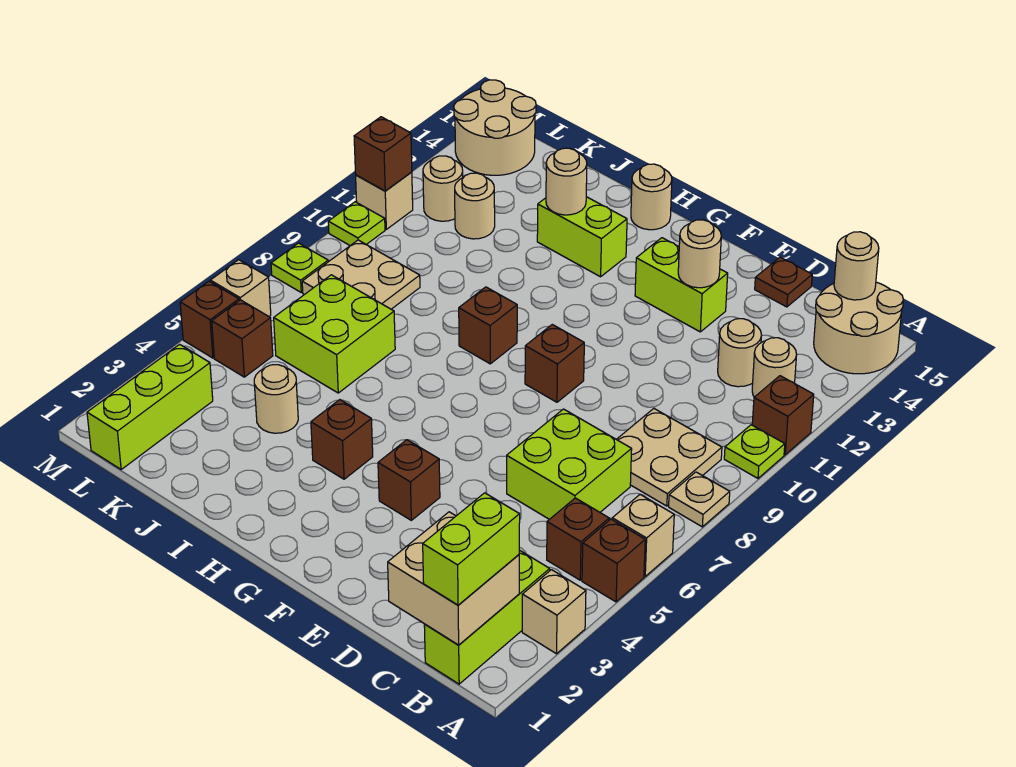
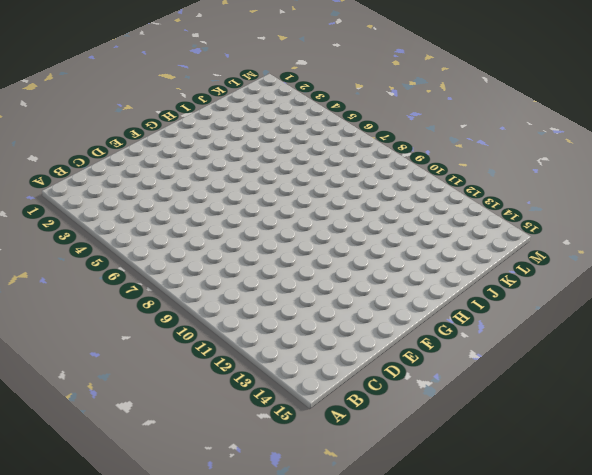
none -> tan 1x1 brick [522,570,586,654]
none -> brown 1x1 brick [582,519,645,602]
none -> tan 1x1 brick [612,494,674,576]
none -> tan 1x1 plate [669,472,730,527]

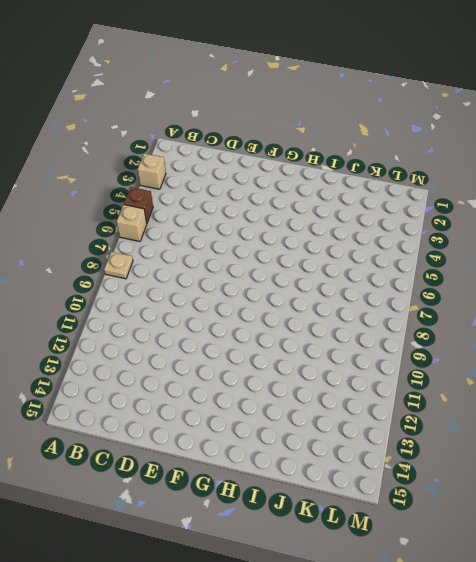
none -> lime 1x1 plate [724,425,785,478]
none -> brown 1x1 brick [752,376,814,455]
none -> tan 2x2 round brick [814,282,903,374]
none -> lime 1x3 brick [424,550,550,684]

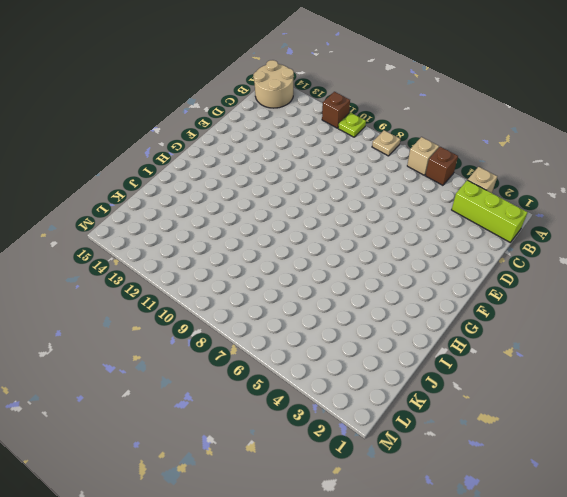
none -> brown 1x1 brick [547,498,609,580]
none -> tan 2x2 plate [617,409,722,506]
none -> tan 1x1 round brick [752,338,797,397]
none -> lime 2x2 brick [507,409,632,519]

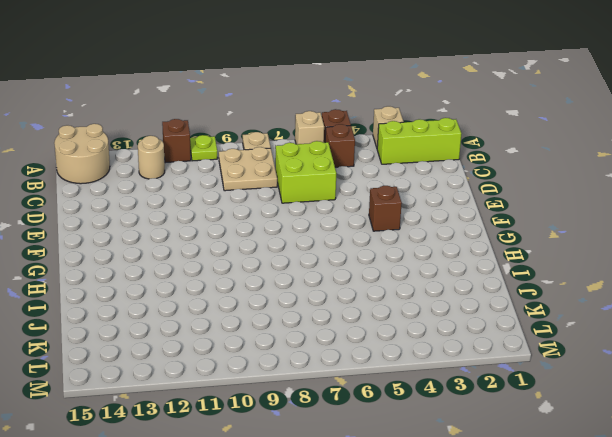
none -> tan 1x1 round brick [718,319,762,387]
none -> brown 1x1 plate [755,257,812,307]
none -> lime 1x2 brick [635,238,728,332]
none -> brown 1x1 brick [525,325,584,402]

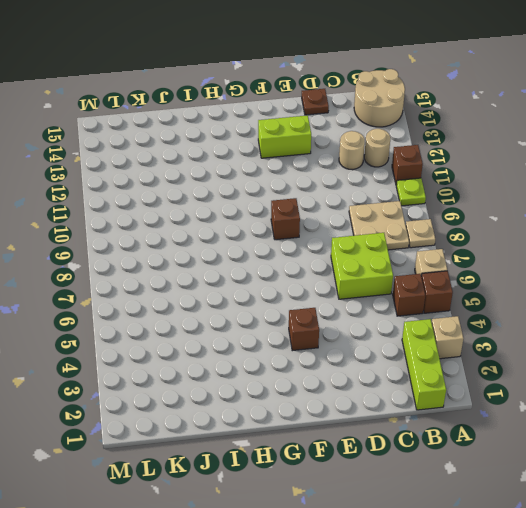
none -> brown 1x1 brick [311,400,373,479]
none -> brown 1x1 brick [459,287,517,364]
none -> lime 1x2 brick [537,197,627,277]
none -> tan 1x1 round brick [631,164,672,230]

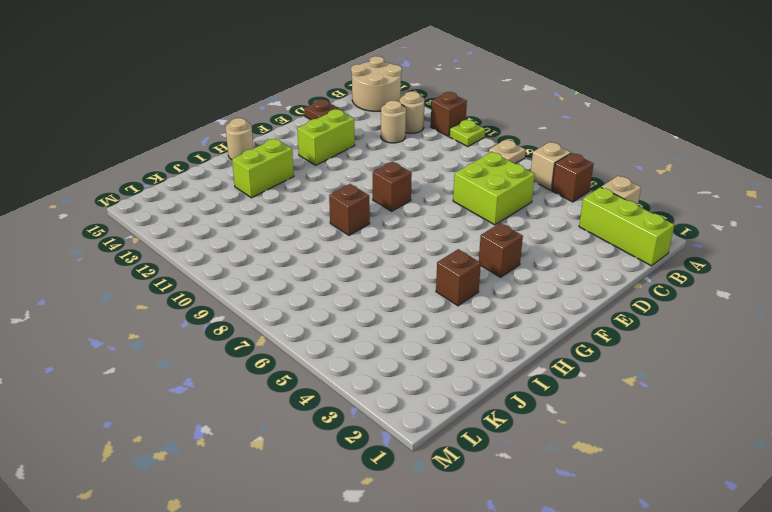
none -> brown 1x1 brick [547,498,609,580]
none -> tan 2x2 plate [617,409,722,506]
none -> tan 1x1 round brick [254,365,298,433]
none -> lime 2x2 brick [274,275,395,393]

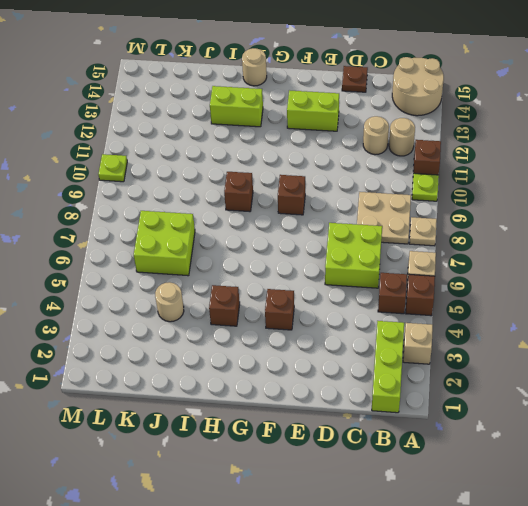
none -> tan 2x2 plate [302,240,420,309]
none -> tan 1x1 round brick [455,173,495,239]
none -> lime 1x3 brick [87,344,213,469]
none -> brown 1x1 brick [212,300,273,377]

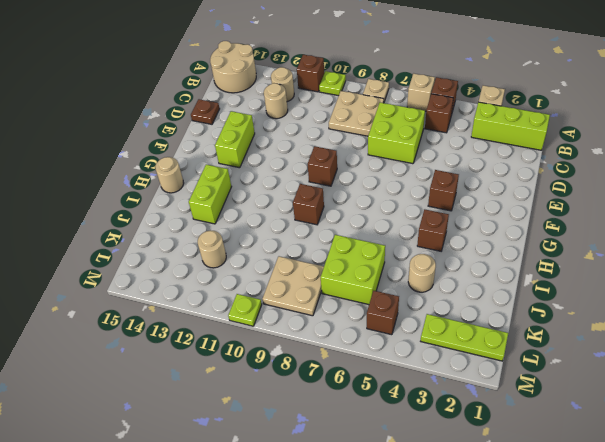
lime 1x3 plate [421,314,508,361] -> lime 1x3 brick [87,344,213,469]
none -> tan 1x1 round brick [423,156,463,221]
none -> tan 2x2 round brick [454,80,536,175]
none -> brown 1x1 brick [180,281,239,358]
none -> tan 1x1 brick [210,260,271,316]

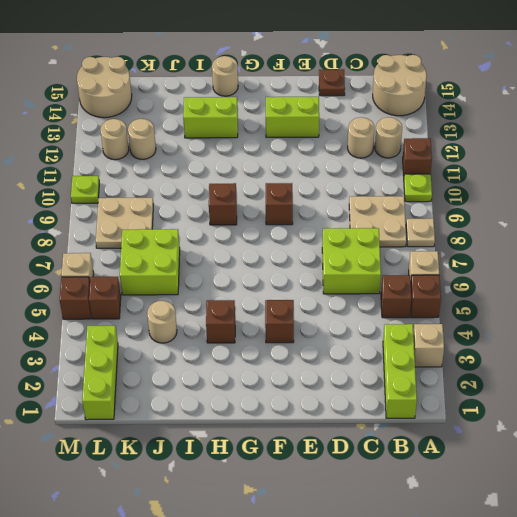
none -> lime 1x1 plate [271,243,328,292]
none -> tan 1x1 brick [356,172,413,229]
none -> tan 2x2 brick [388,512,519,645]
none -> tan 1x1 round brick [834,232,879,300]

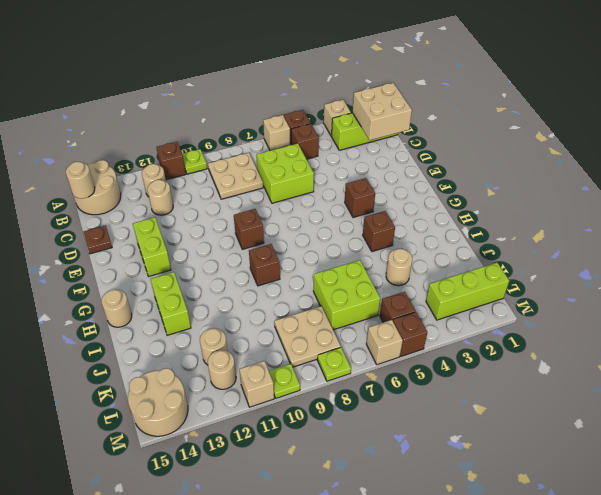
none -> tan 1x1 plate [669,472,730,527]
none -> tan 1x1 round brick [678,220,721,288]
none -> tan 1x1 round brick [546,148,587,215]
none -> brown 1x1 brick [354,117,412,191]

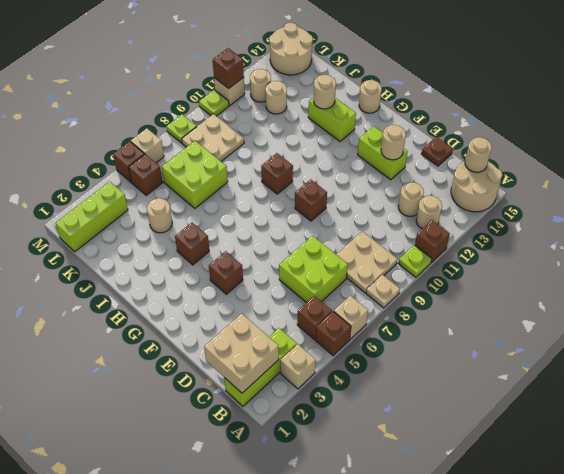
none -> lime 1x2 brick [423,493,520,605]

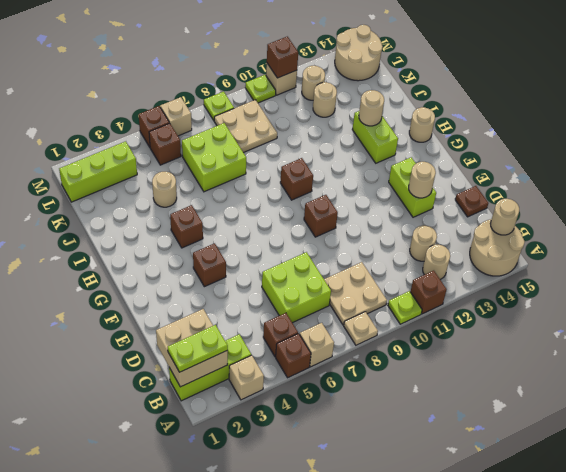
lime 1x2 plate [168,325,228,372] -> lime 1x2 brick [423,493,520,605]

